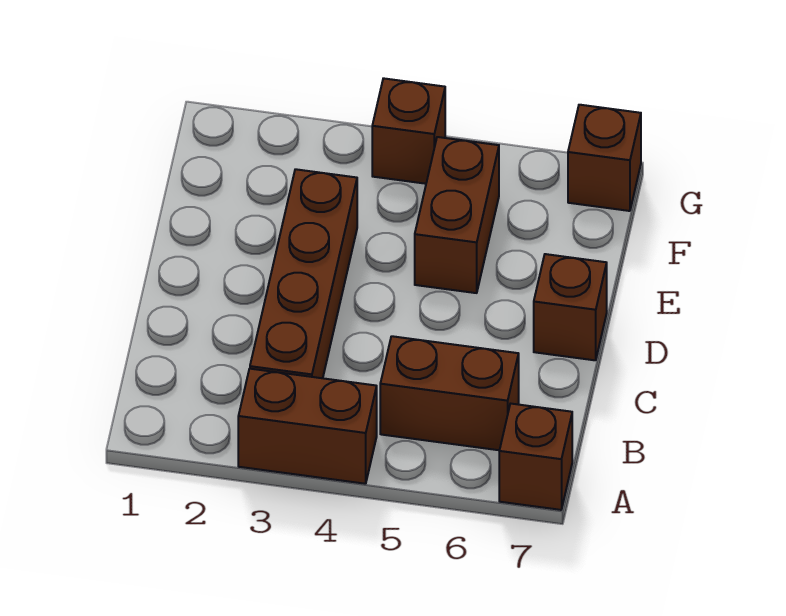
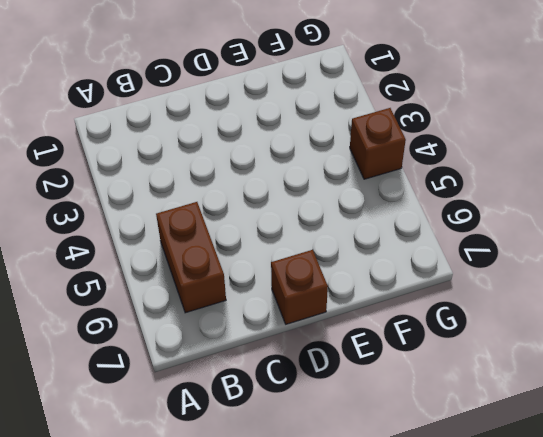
none -> brown 1x2 brick [238,369,377,484]
none -> brown 1x1 brick [499,404,572,510]

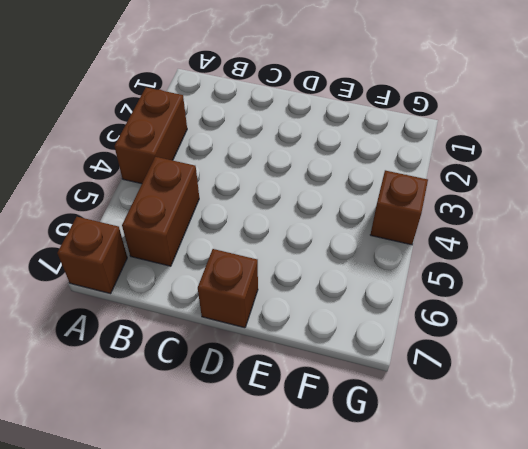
none -> brown 1x4 brick [250,169,357,378]
none -> brown 1x2 brick [415,137,499,293]

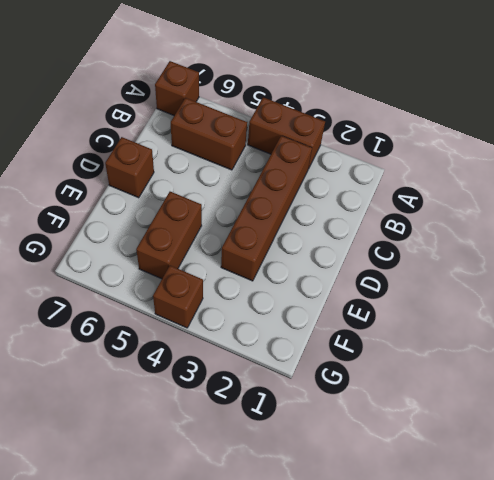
none -> brown 1x1 brick [568,105,641,211]

